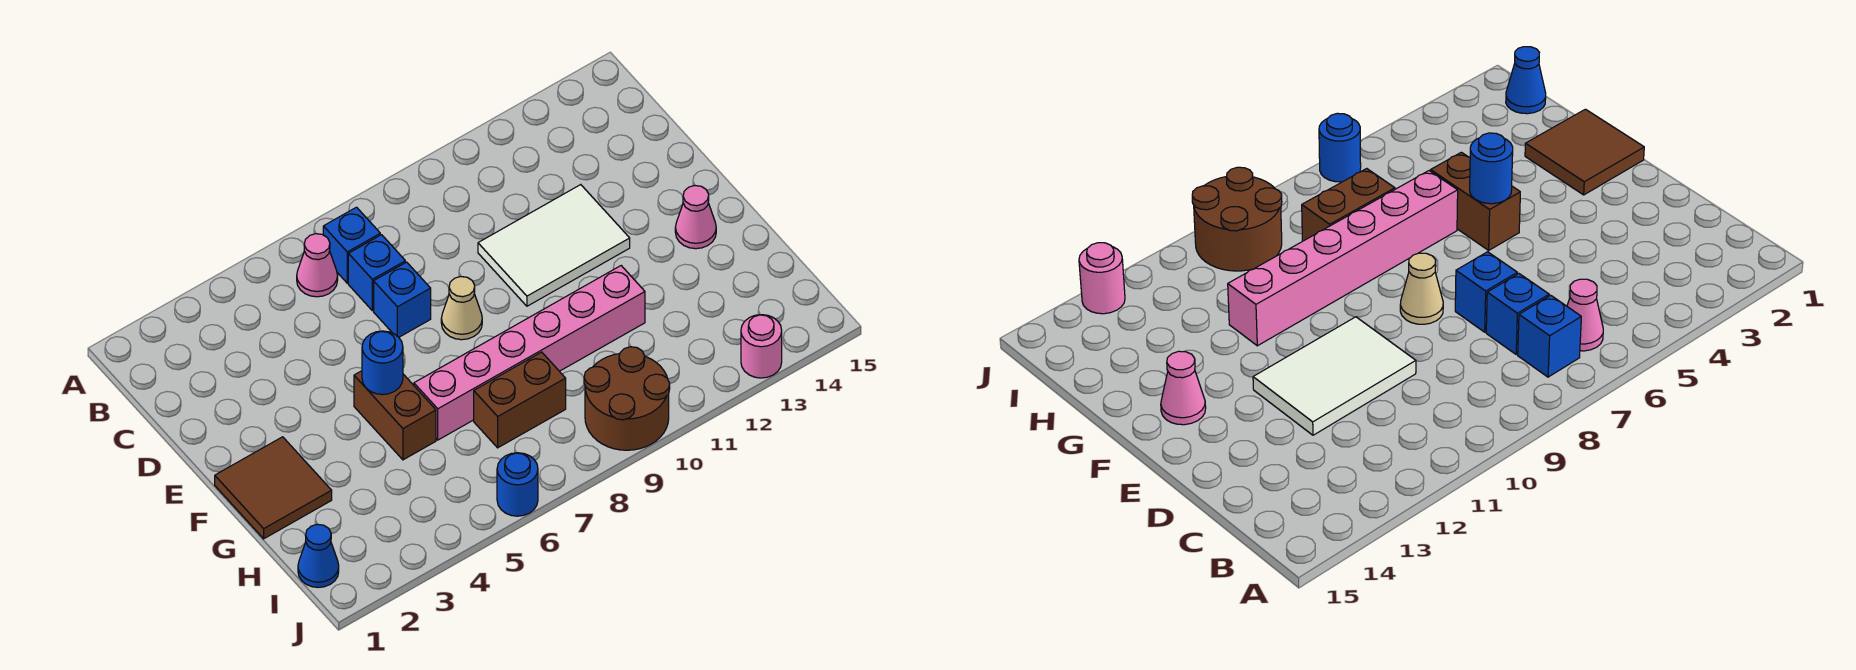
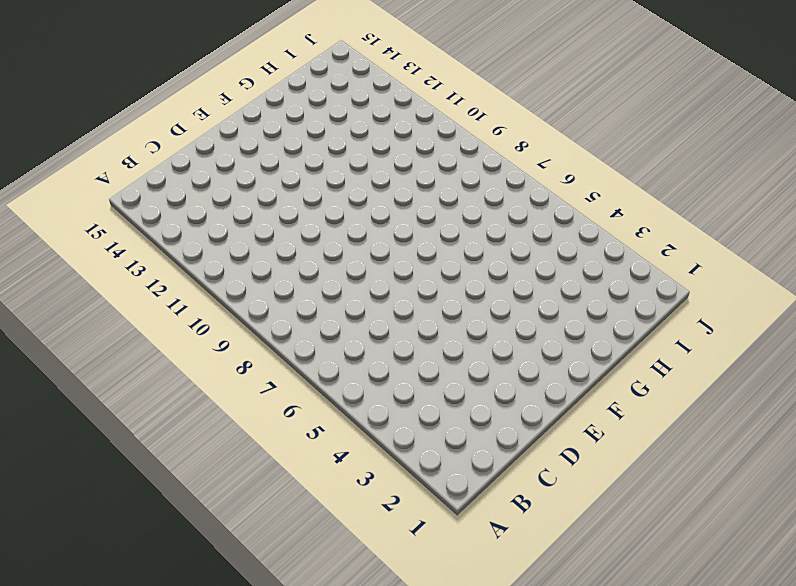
none -> pink 1x1 cone [297,234,338,297]
none -> blue 1x1 brick [323,207,380,283]
none -> blue 1x1 brick [348,235,405,311]

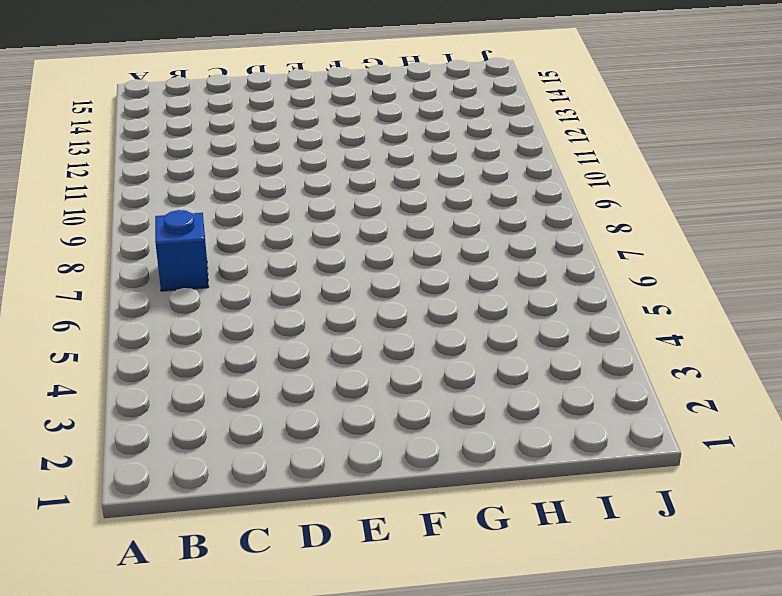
none -> pink 1x1 cone [297,234,338,297]
none -> blue 1x1 brick [348,235,405,311]
none -> blue 1x1 brick [374,262,431,337]

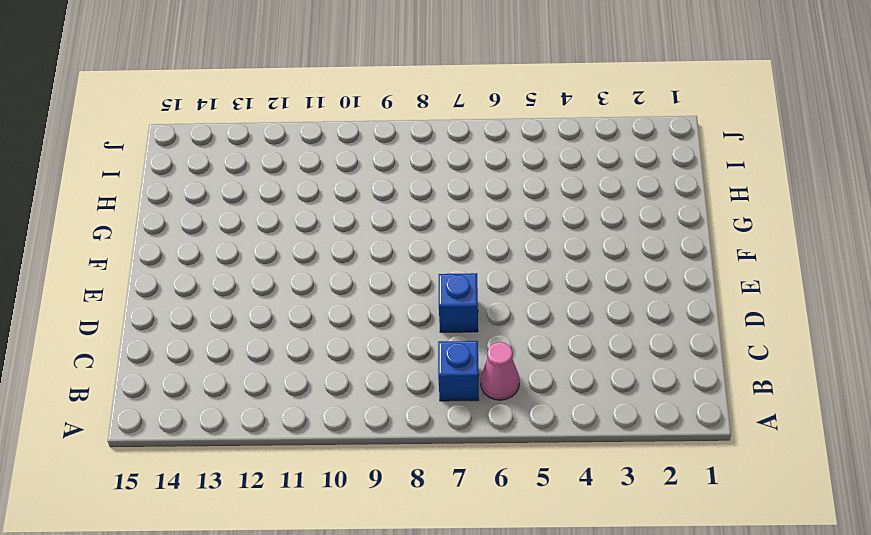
none -> blue 1x1 brick [348,235,405,311]
none -> white 2x3 tile [478,185,630,306]
none -> tan 1x1 cone [441,277,482,340]

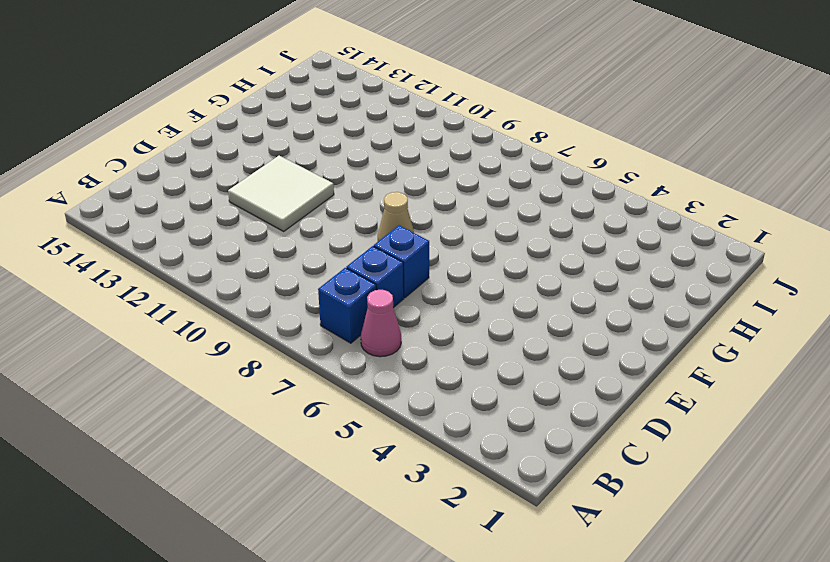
white 2x2 tile [228,156,334,231] -> white 2x3 tile [478,185,630,306]
none -> brown 2x2 tile [215,437,332,539]
none -> brown 1x2 brick [354,371,436,460]
none -> pink 1x1 cone [675,185,716,249]

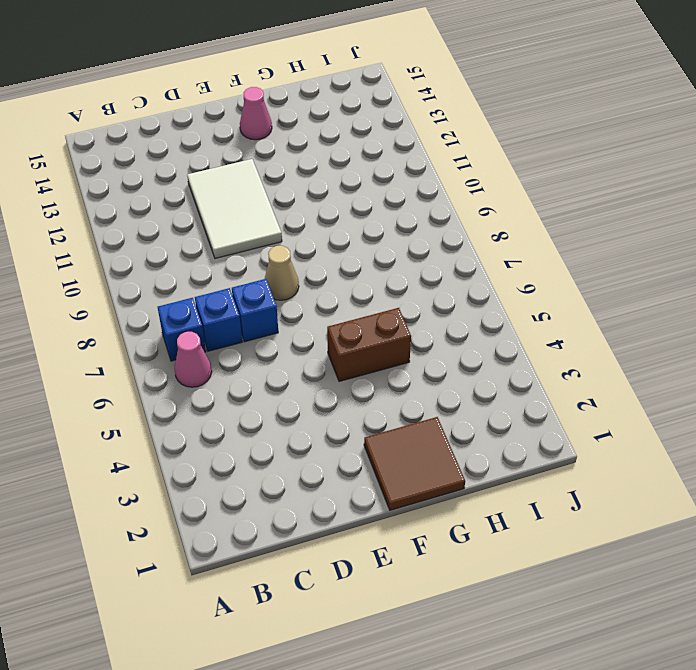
none -> pink 1x6 brick [414,266,645,440]
none -> brown 1x2 brick [474,352,566,448]
none -> blue 1x1 cone [298,524,339,588]

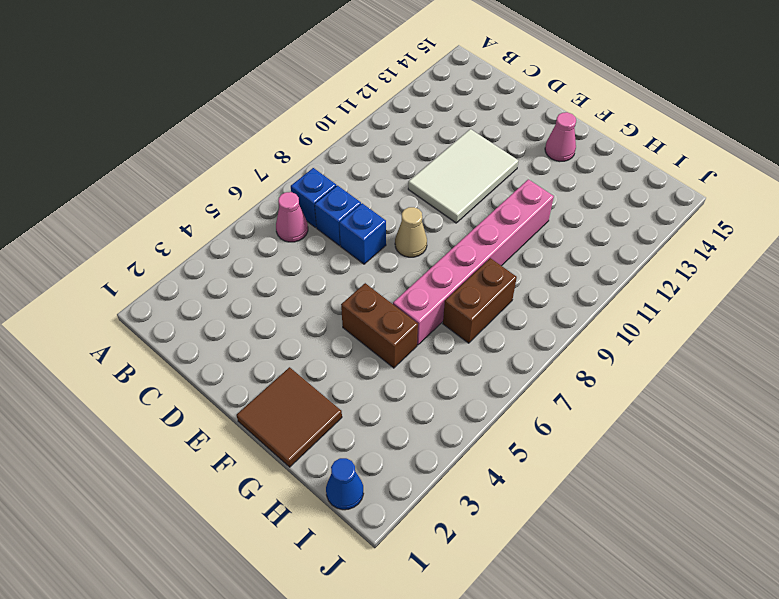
none -> brown 2x2 round brick [584,347,670,450]
none -> blue 1x1 round brick [497,453,538,516]
none -> pink 1x1 round brick [741,315,782,378]

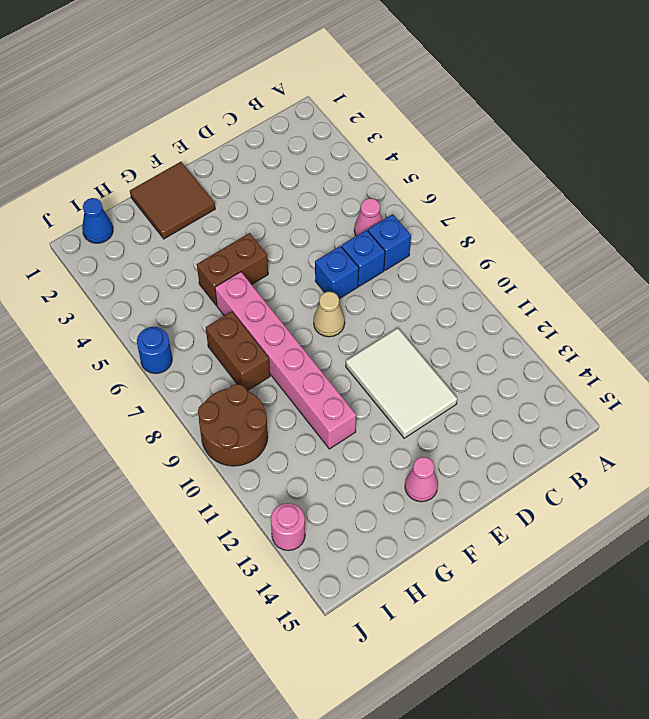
none -> blue 1x1 round brick [362,331,403,395]

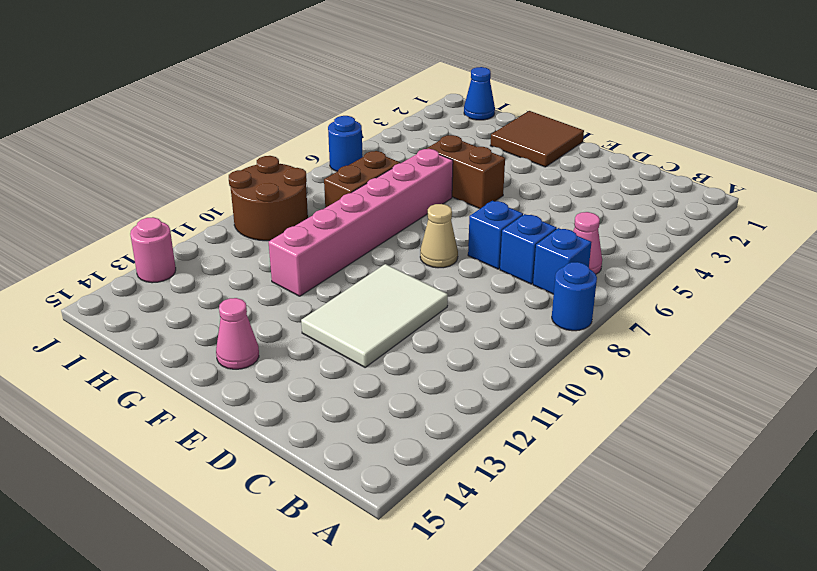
blue 1x1 round brick [552,262,597,331] -> blue 1x1 round brick moved to [362,331,403,395]

